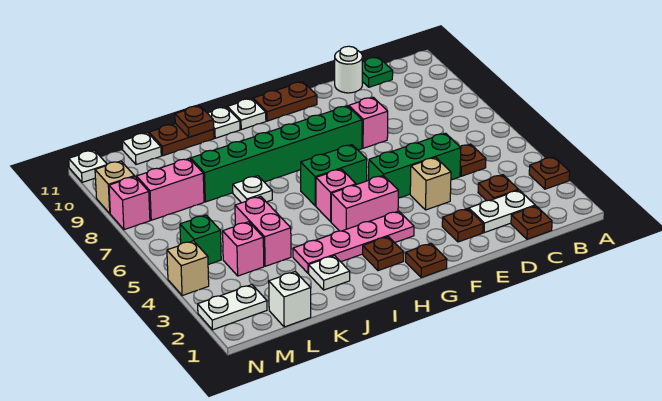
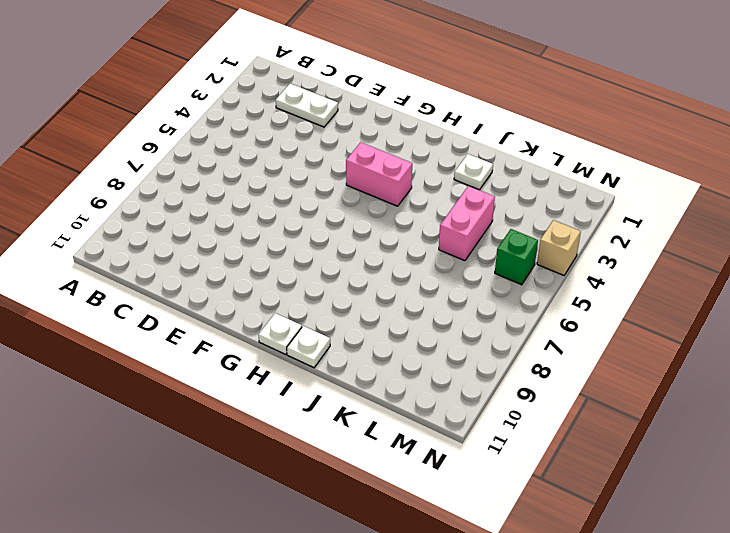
none -> brown 1x1 plate [529,157,570,189]
none -> brown 1x1 plate [511,206,552,239]
none -> brown 1x1 plate [478,175,519,201]
none -> brown 1x1 plate [460,144,486,176]

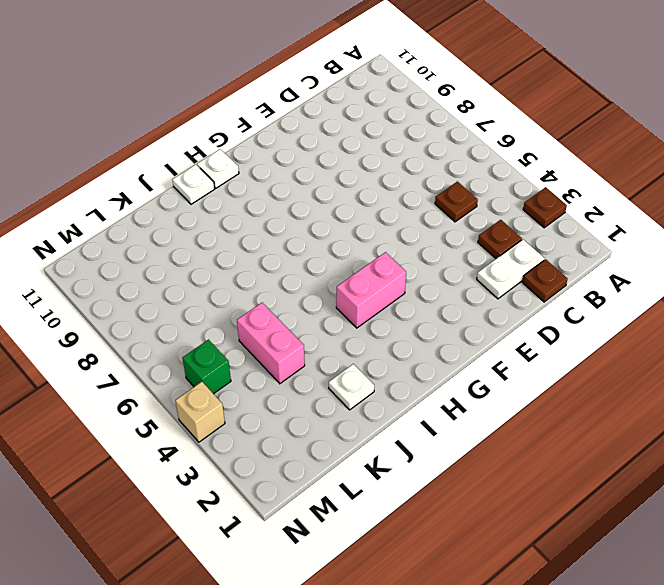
none -> green 1x1 plate [362,57,393,87]
none -> green 1x3 brick [369,133,461,198]
none -> white 1x1 round brick [335,46,362,93]
none -> brown 1x1 plate [442,209,483,242]

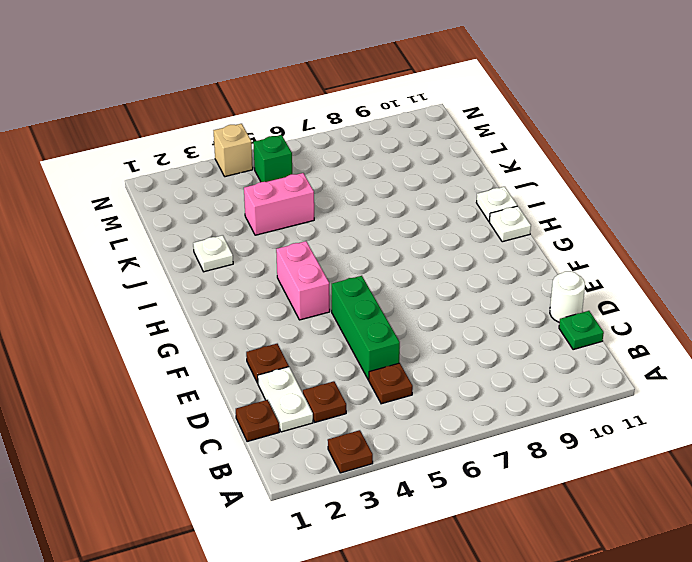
none -> tan 1x1 brick [410,157,451,210]
none -> pink 1x1 brick [349,97,388,148]
none -> green 1x6 brick [191,106,362,202]
none -> brown 1x2 plate [253,82,317,121]

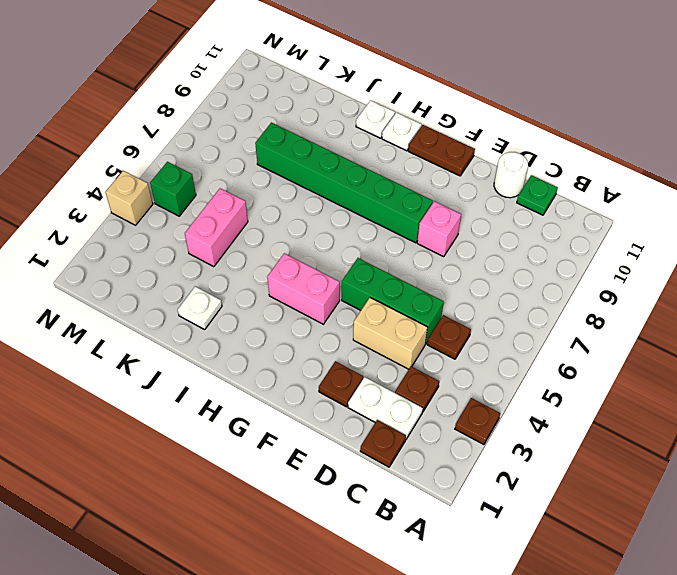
tan 1x2 brick [353,298,427,369] -> tan 1x1 brick [410,157,451,210]
none -> brown 1x1 plate [406,243,447,278]
none -> pink 1x4 plate [293,211,414,273]
none -> green 1x2 brick [301,145,367,206]
none -> brown 1x1 plate [363,237,404,271]

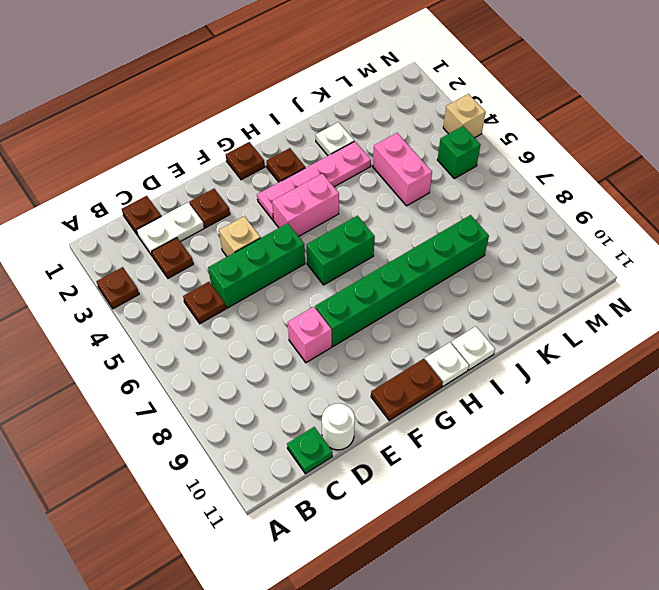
none -> pink 1x1 brick [316,169,356,222]
none -> white 1x1 plate [233,176,272,203]
none -> brown 1x2 plate [149,123,214,156]
none -> white 1x1 brick [269,272,311,327]

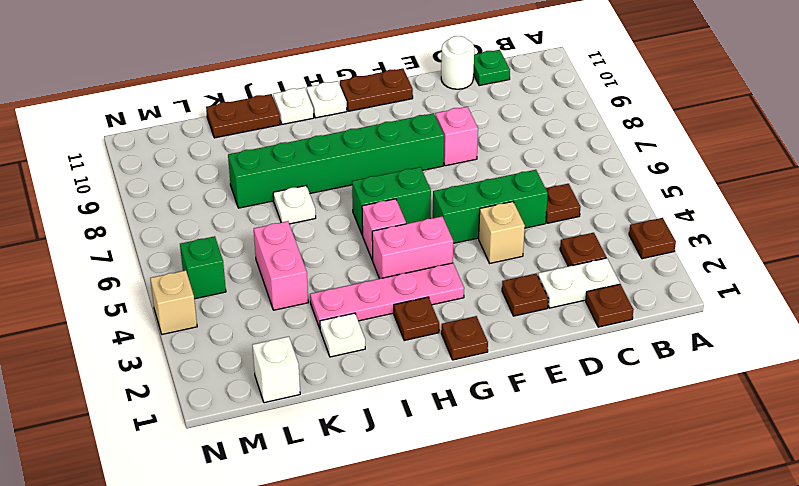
none -> pink 1x1 brick [223,222,264,276]
none -> pink 1x2 brick [136,158,204,220]
none -> white 1x1 plate [122,133,161,164]
none -> white 1x2 plate [198,285,267,330]

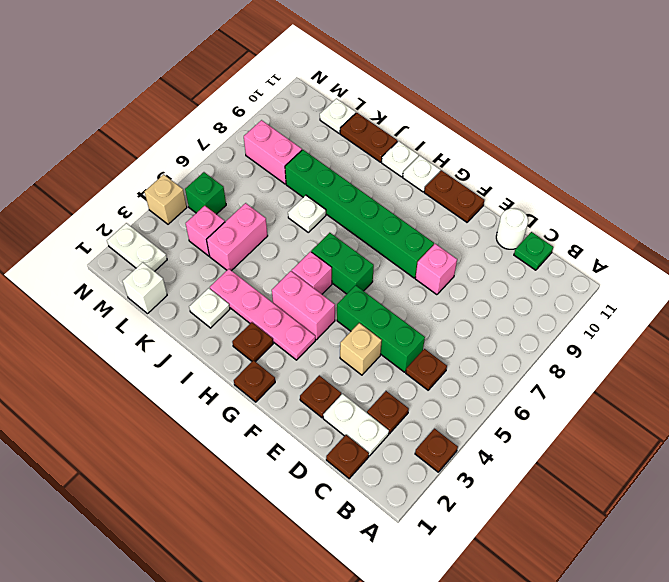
none -> pink 1x1 brick [109,177,150,230]
none -> tan 1x1 brick [95,161,135,213]
none -> white 1x1 plate [69,150,107,182]
none -> brown 1x1 plate [175,106,214,137]

